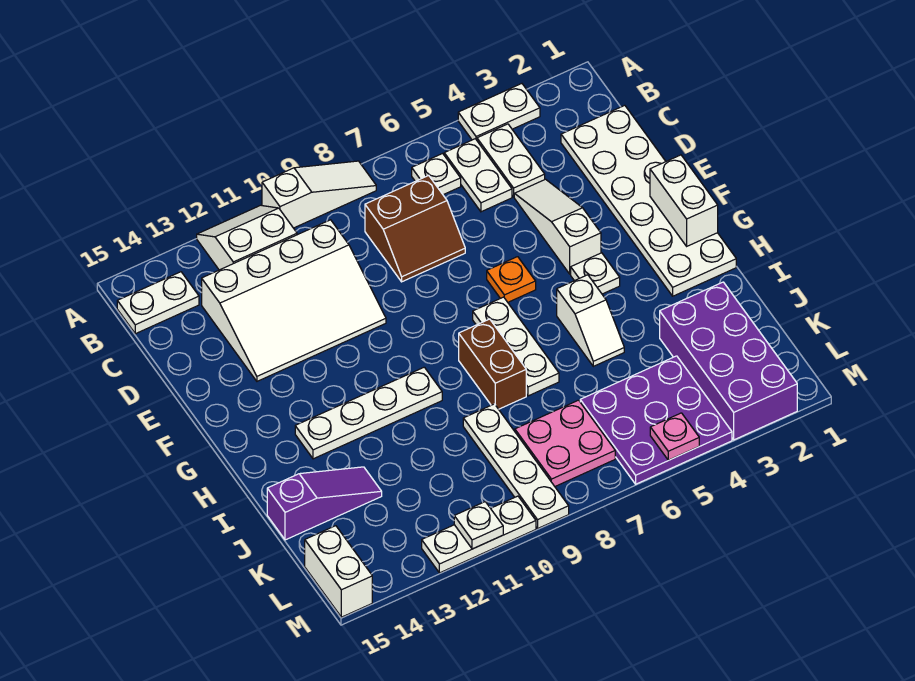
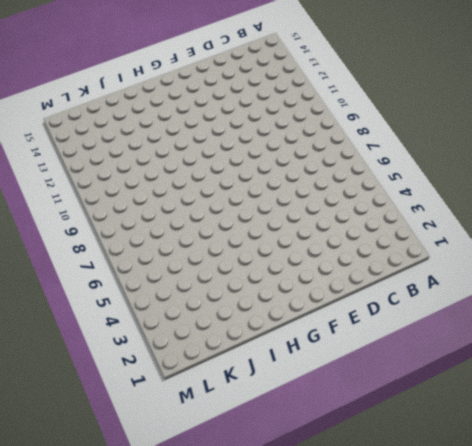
none -> white 1x2 plate [458,84,540,140]
none -> white 1x3 slope [262,161,376,228]
none -> white 2x2 slope [197,205,297,270]

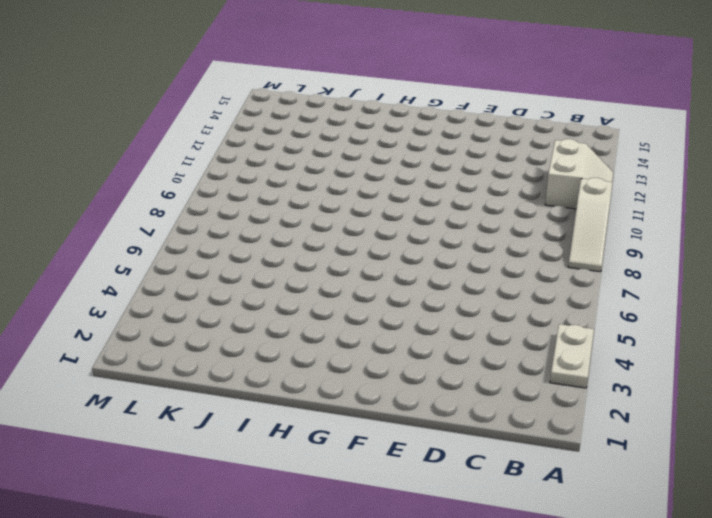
none -> white 1x2 plate [477,124,545,197]
none -> white 1x2 plate [444,139,512,212]
none -> white 1x1 plate [412,153,461,195]

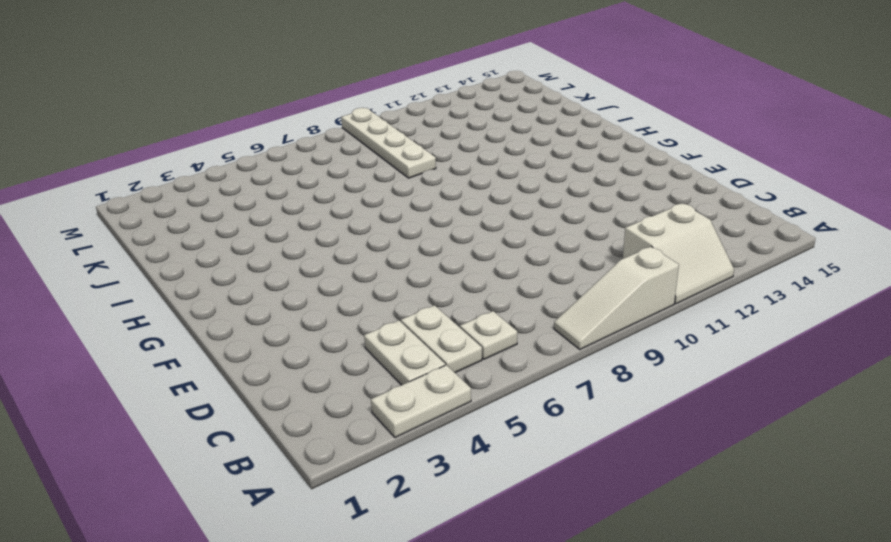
none -> white 1x2 plate [117,272,199,334]
none -> white 2x6 plate [561,105,736,296]
none -> brown 2x2 slope [365,175,465,282]

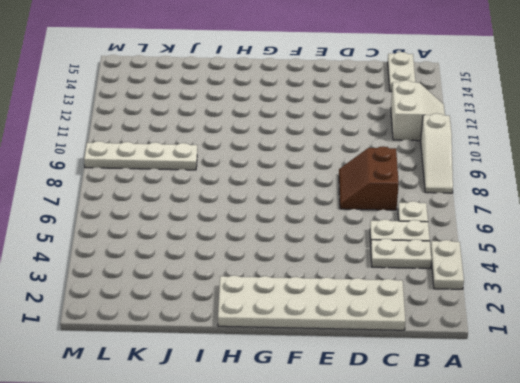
none -> white 3x4 slope [202,220,386,381]
none -> white 1x3 slope [514,179,601,274]
none -> orange 1x1 plate [487,257,536,302]

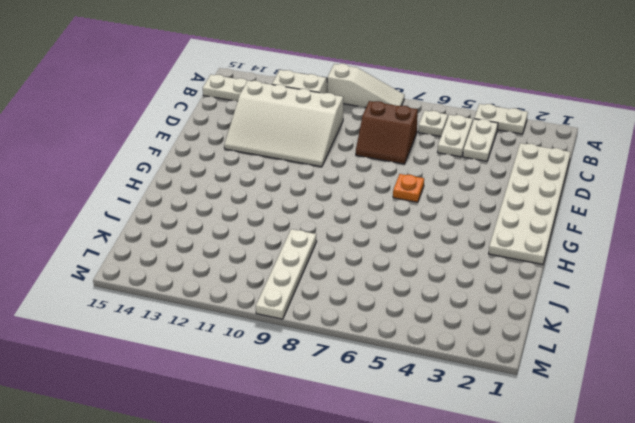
none -> white 1x3 slope [514,179,601,274]
none -> white 1x1 plate [571,253,620,294]
none -> white 1x3 plate [473,297,559,396]

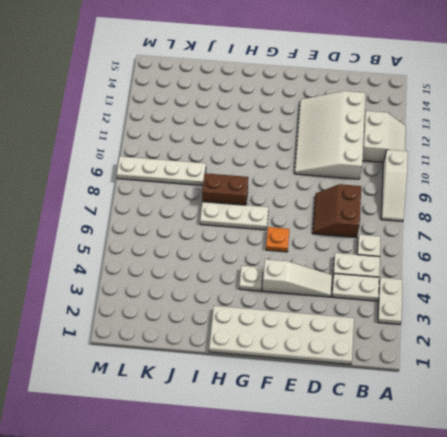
none -> white 1x2 plate [117,272,199,334]
none -> white 1x2 slope [557,275,624,366]
none -> white 1x4 plate [295,367,442,459]

